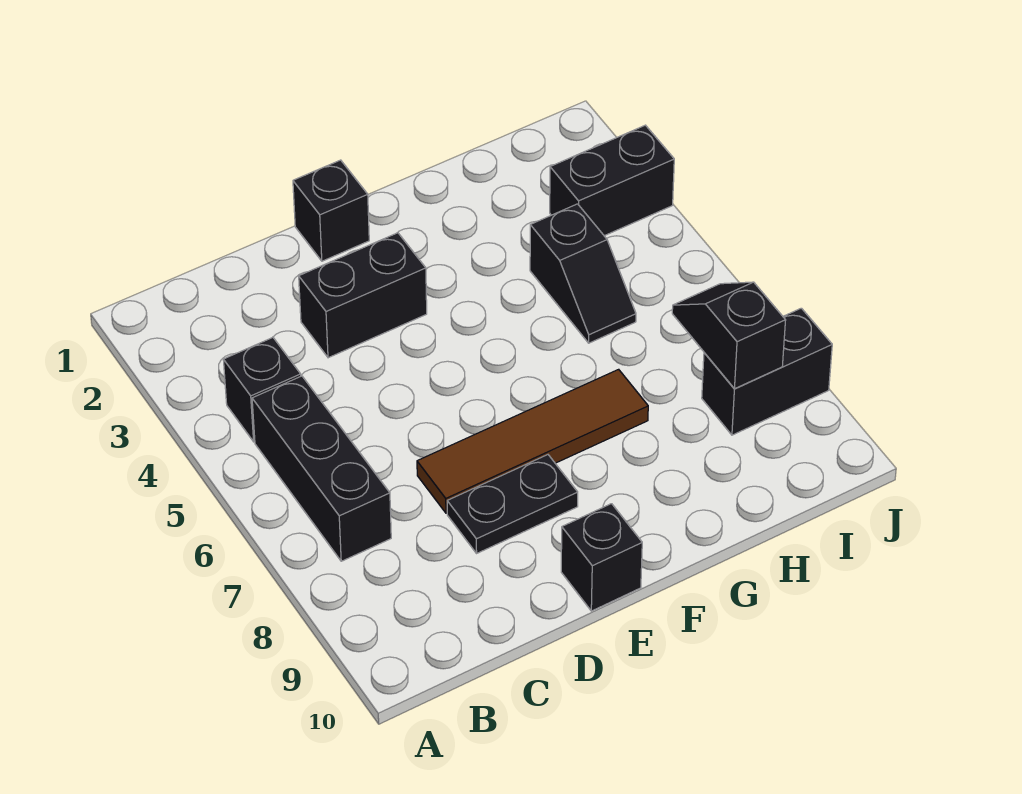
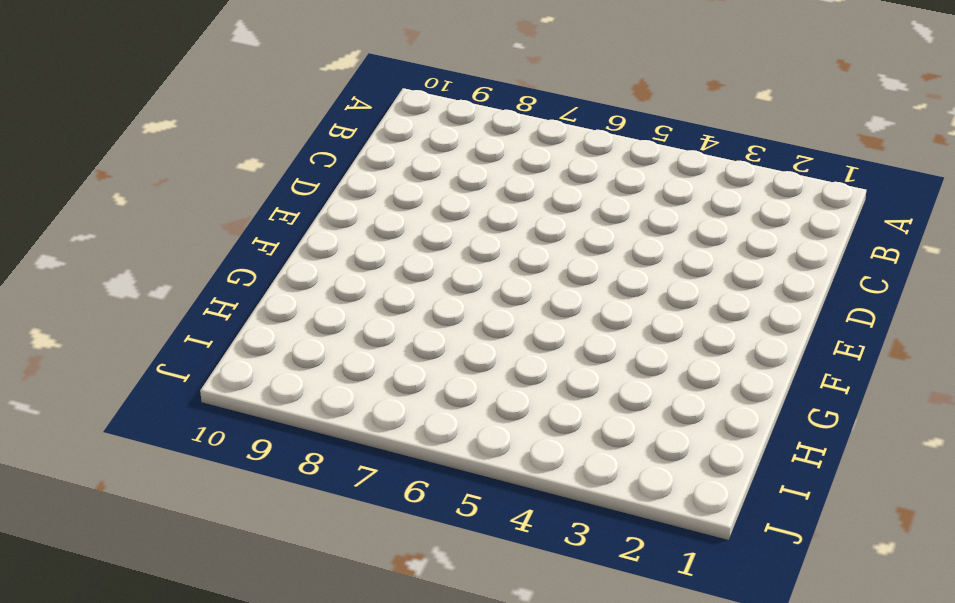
none -> black 1x1 brick [223,337,301,442]
none -> black 1x3 brick [252,376,391,561]

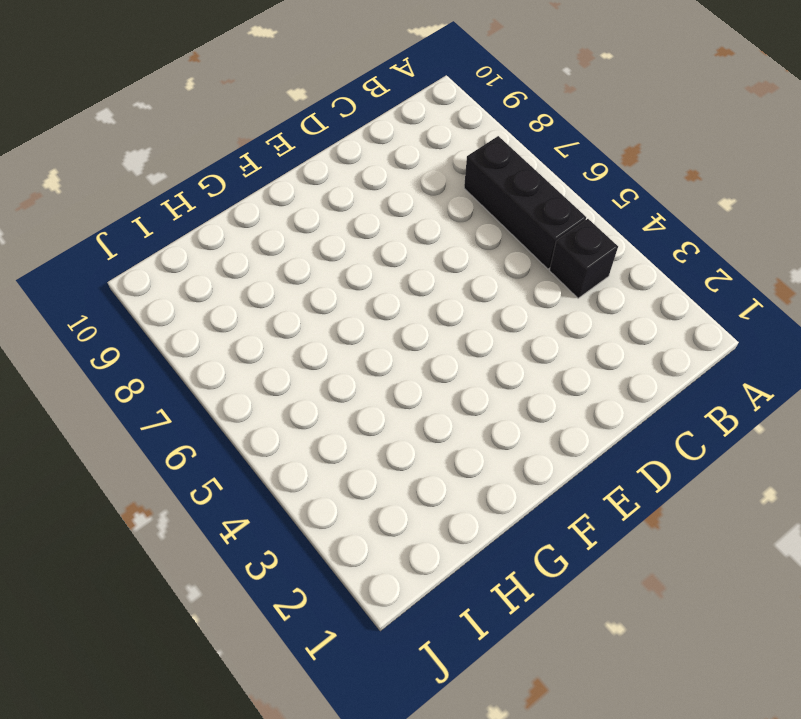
none -> black 1x2 brick [299,233,427,358]
none -> brown 1x4 tile [417,369,648,513]

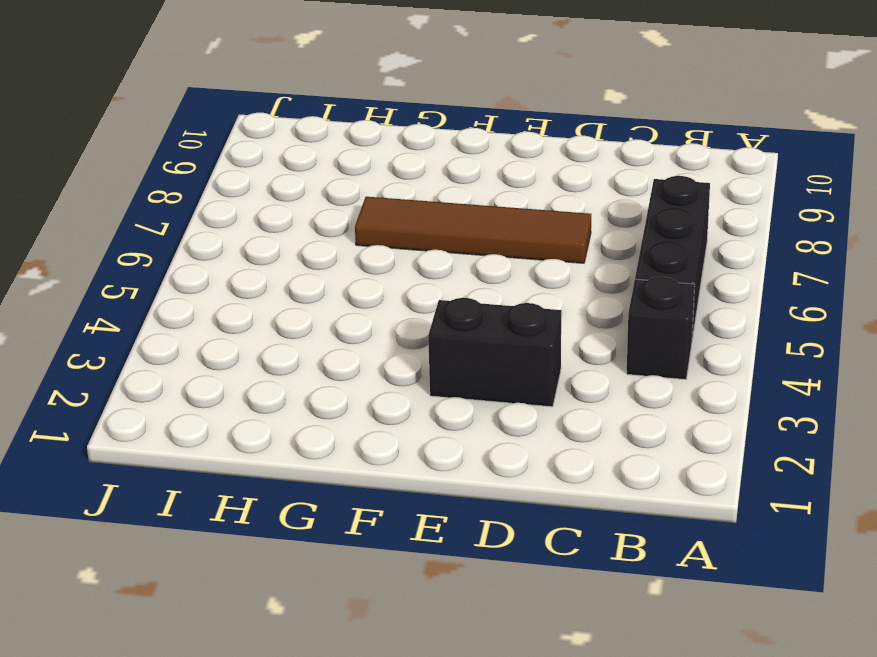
none -> black 1x2 plate [447,455,578,553]
none -> black 1x1 brick [293,160,369,261]

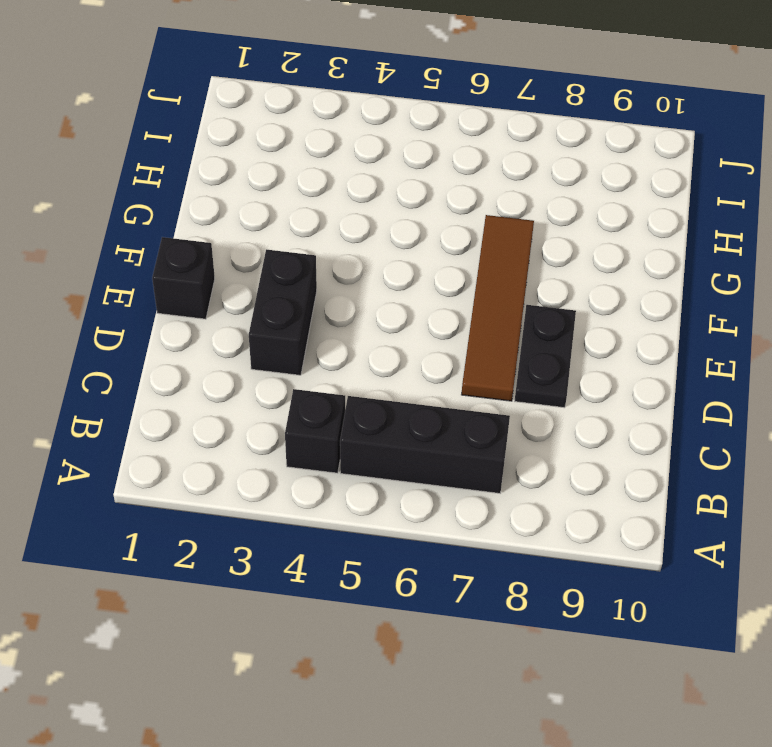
none -> black 1x1 brick [561,504,642,611]
none -> black 1x2 slope [530,204,636,343]

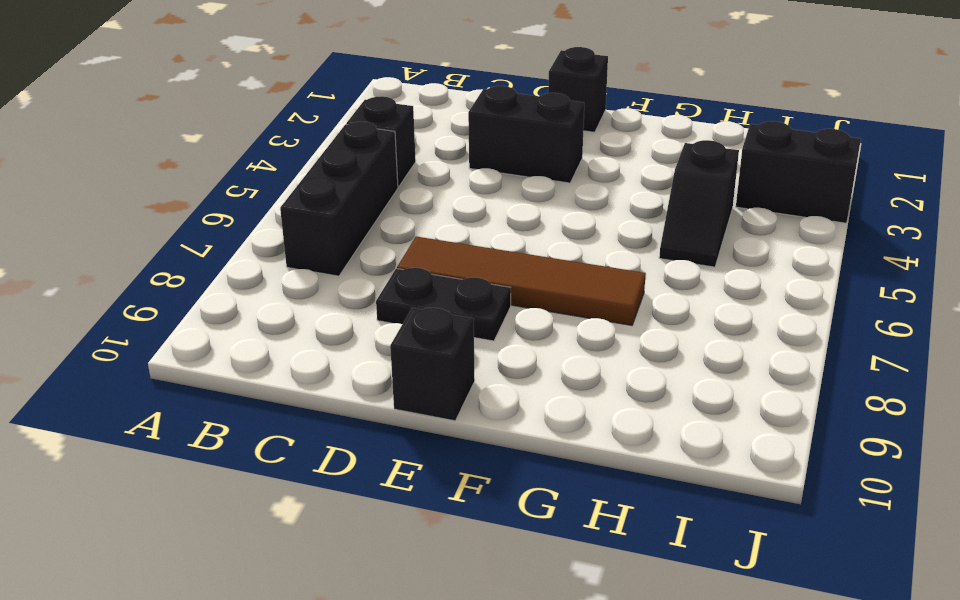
none -> black 1x2 brick [702,308,832,435]
none -> black 1x2 slope [672,282,786,389]

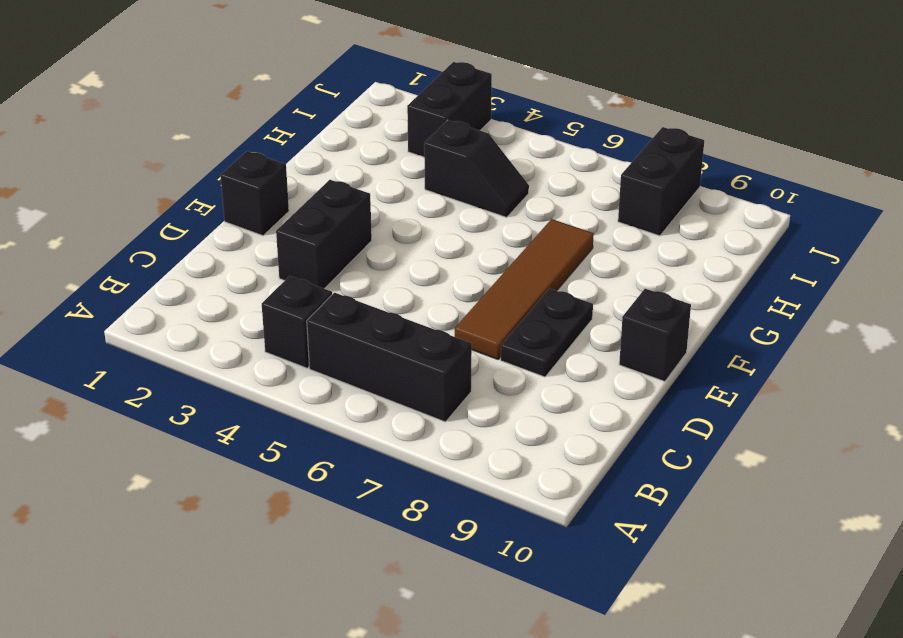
none -> black 1x2 slope [672,282,786,389]

